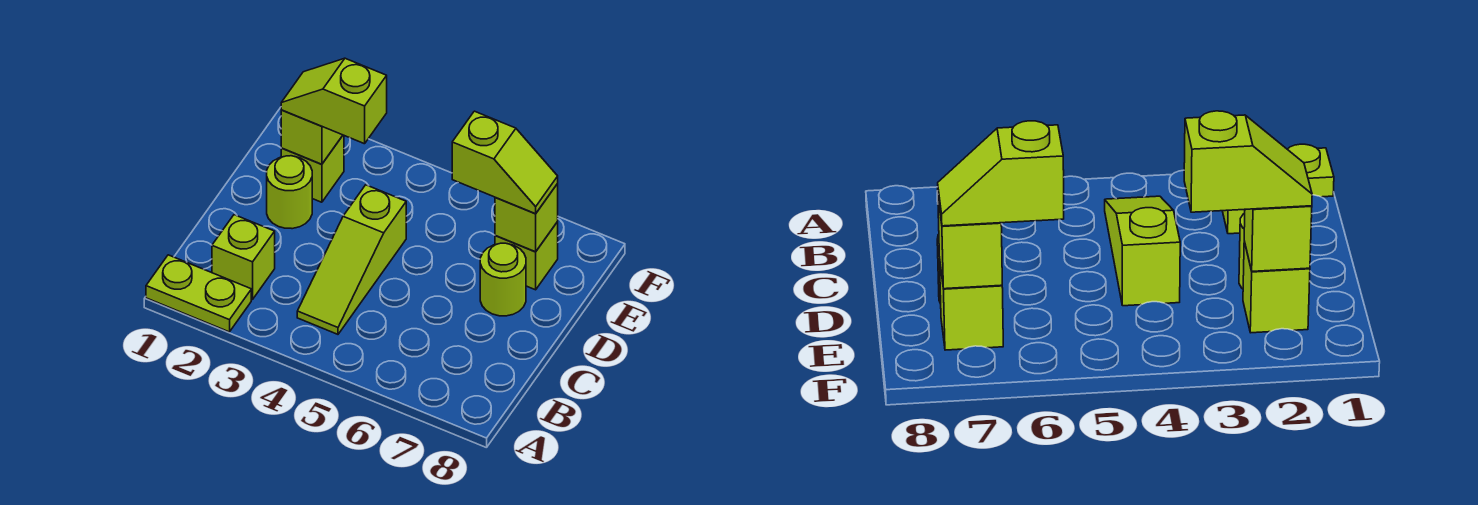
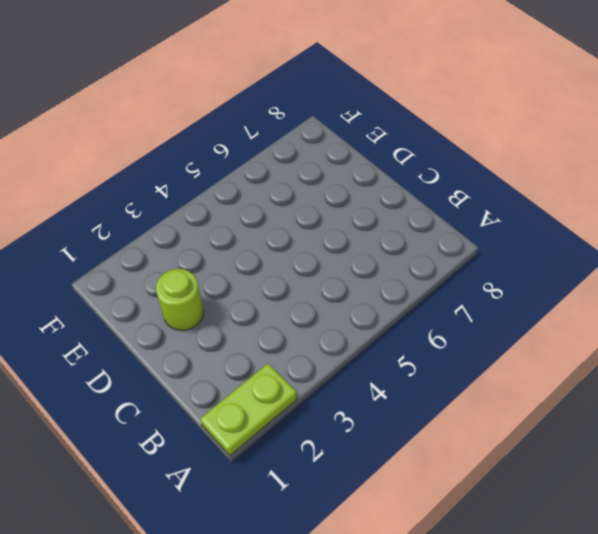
none -> lime 1x1 brick [212,215,275,299]
none -> lime 1x3 slope [297,185,406,334]

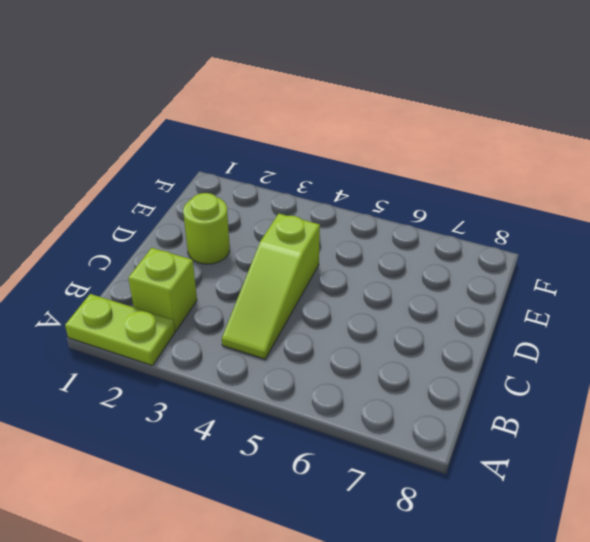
none -> lime 1x1 round brick [480,243,526,316]
none -> lime 1x1 brick [281,135,344,202]

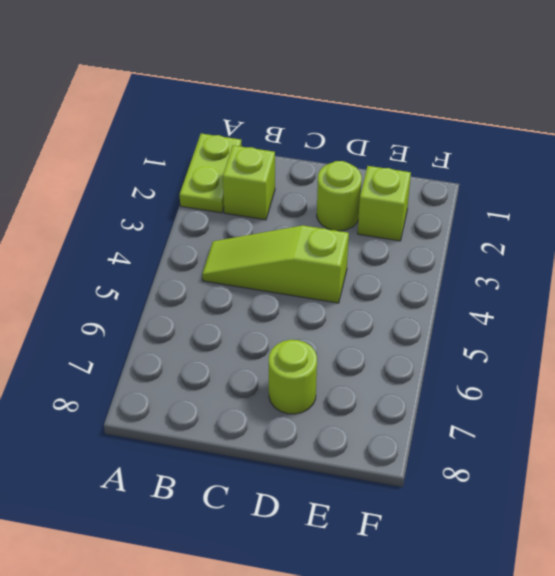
none -> lime 1x1 brick [495,222,558,290]
none -> lime 1x1 brick [281,110,343,164]

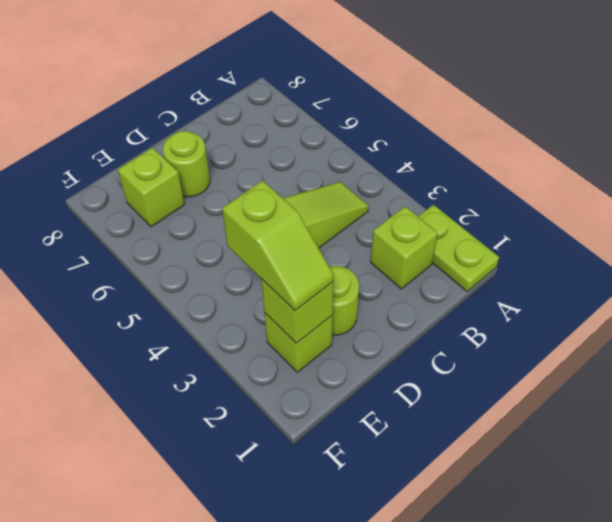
none -> lime 1x1 brick [495,184,558,252]
none -> lime 1x2 slope [452,111,558,214]

